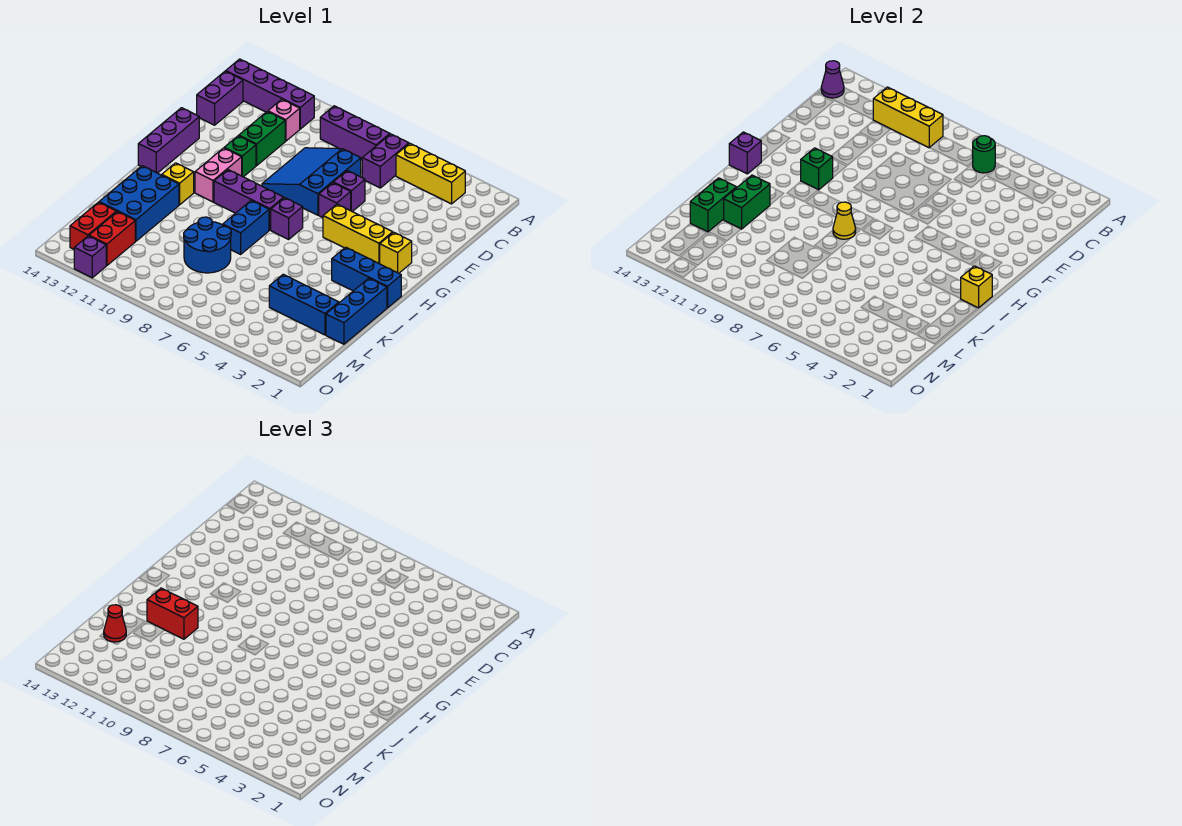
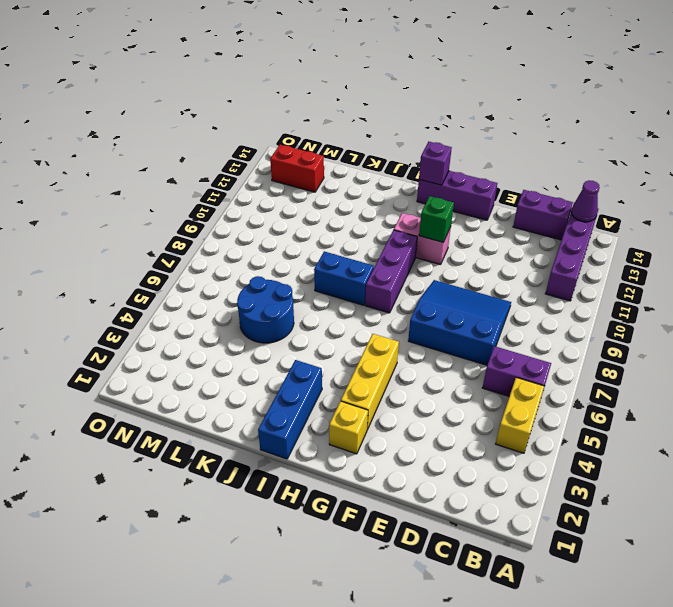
yellow 1x2 brick [496,377,544,453] -> yellow 1x3 brick [396,143,465,204]
blue 2x2 round brick [237,276,294,343] -> blue 2x2 round brick moved to [184,217,231,273]
none -> purple 1x3 brick [320,106,390,159]
none -> pink 1x1 brick [268,99,300,141]
none -> green 1x2 brick [239,112,285,165]
none -> purple 1x1 brick [333,171,365,212]

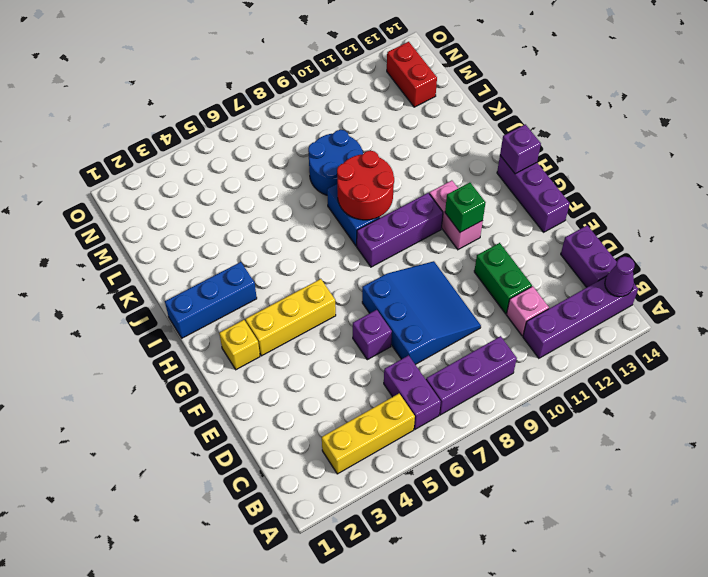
red 2x2 round brick [337,151,394,220] -> yellow 1x1 cone [833,202,856,239]
none -> purple 1x1 brick [319,183,351,218]
none -> green 1x1 brick [224,136,256,177]
none -> purple 1x1 brick [271,198,303,239]
none -> yellow 1x1 brick [162,163,194,205]

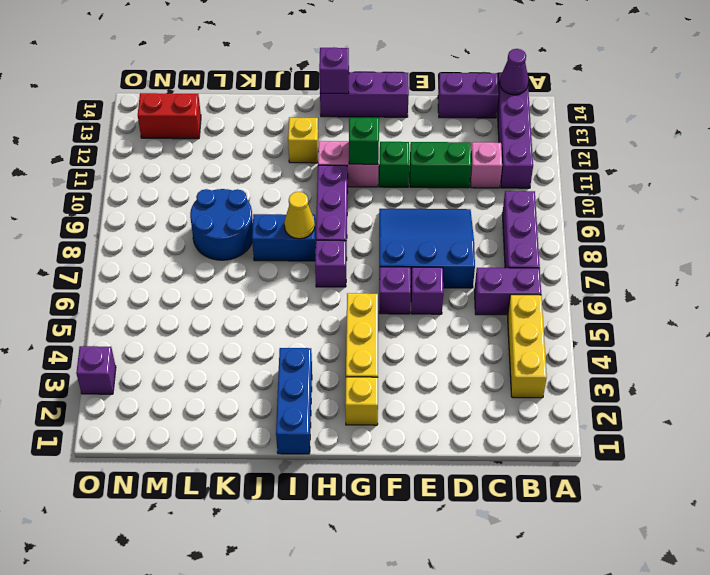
purple 1x1 brick [76,346,116,394] -> purple 1x1 brick moved to [74,236,106,278]
none -> blue 1x3 brick [326,278,387,344]
none -> blue 2x3 brick [99,166,179,241]
none -> blue 1x3 brick [269,274,339,335]
none -> red 1x2 brick [89,212,135,266]

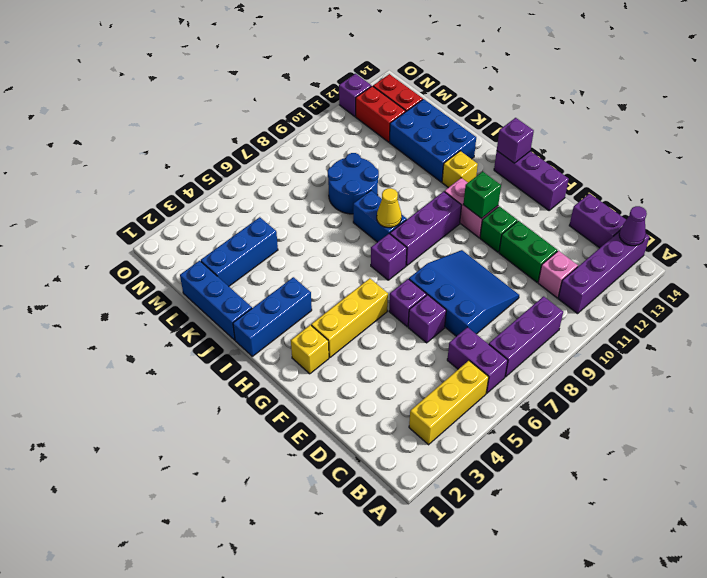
none -> green 1x1 round brick [973,136,995,173]
none -> yellow 1x3 brick [873,87,943,148]
none -> yellow 1x1 brick [961,266,992,308]
none -> green 1x2 brick [724,175,770,229]

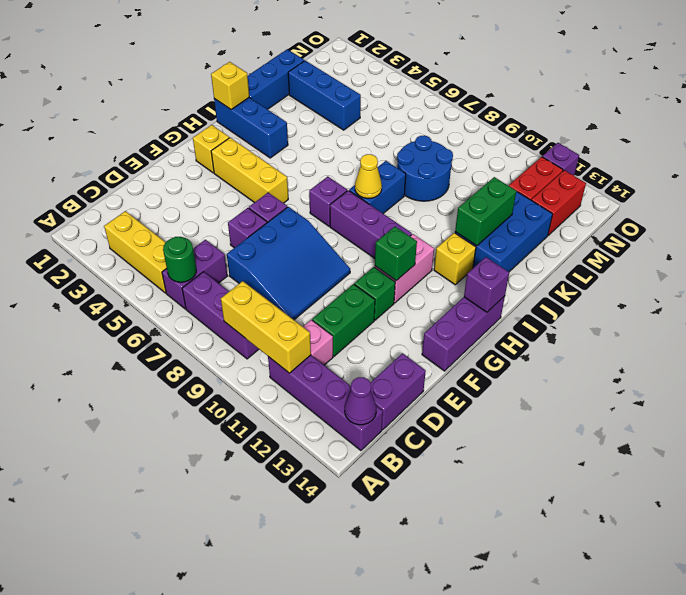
none -> green 1x2 brick [690,178,737,232]
none -> red 1x2 brick [147,588,198,639]
none -> red 1x1 cone [104,605,126,642]

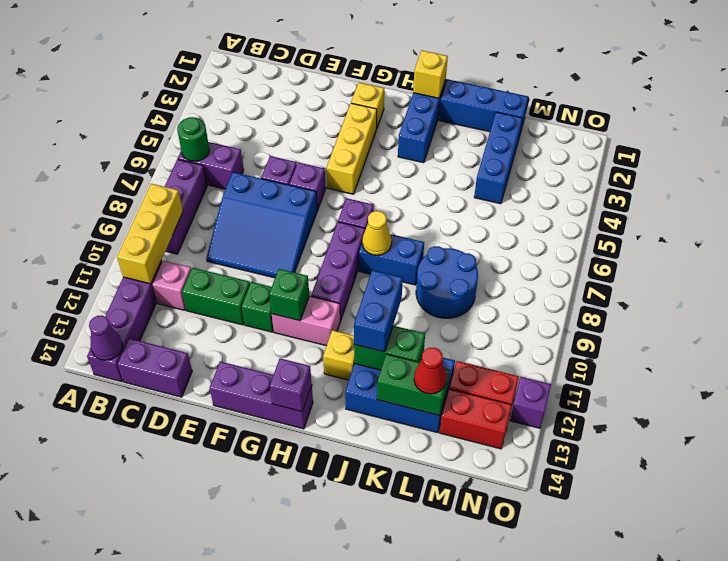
blue 1x2 brick [354,270,403,352] -> red 1x2 brick [147,588,198,639]
none -> yellow 1x3 brick [396,143,465,204]

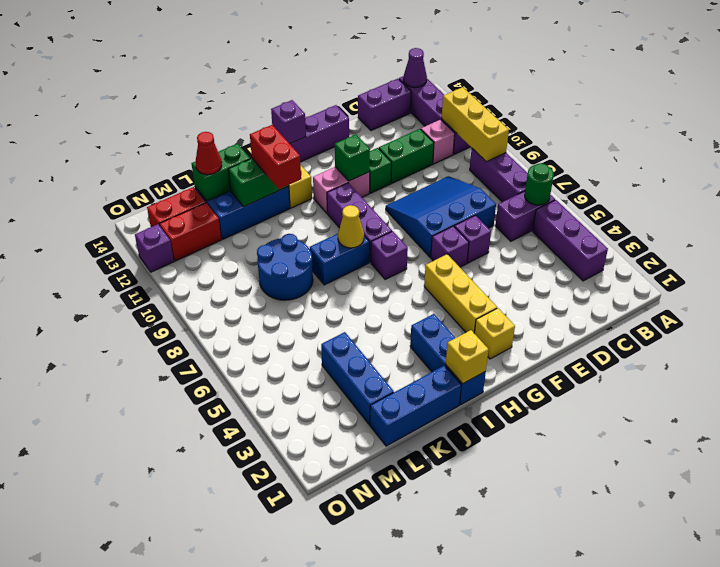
purple 1x3 brick [533,200,608,281] -> yellow 1x3 brick [396,143,465,204]

